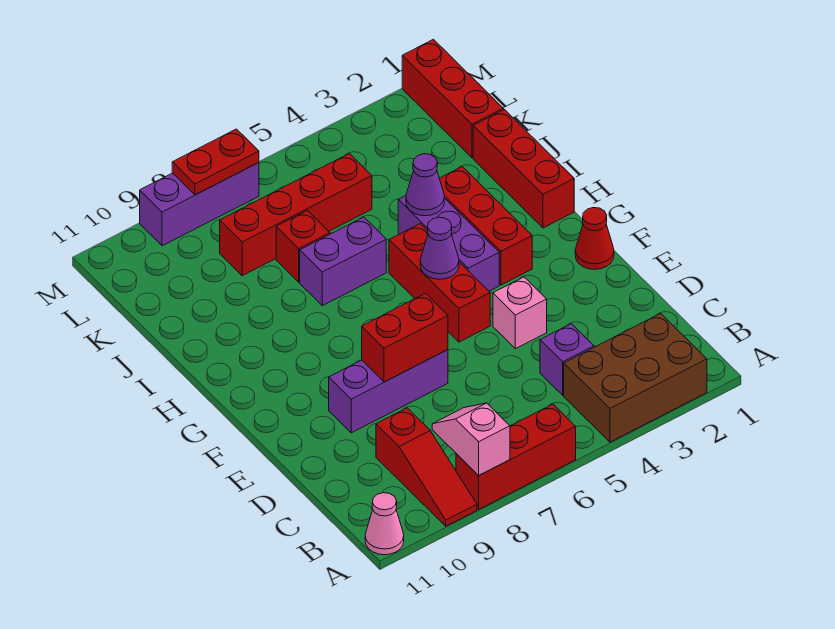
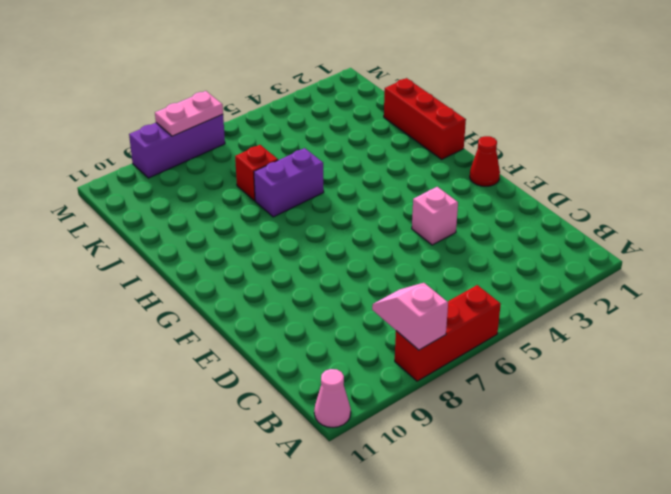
pink 1x2 plate [155,91,223,136] -> red 1x2 plate [172,129,259,195]
none -> brown 2x3 brick [564,313,707,442]
none -> red 1x3 slope [376,408,477,526]
none -> purple 1x1 brick [540,324,594,395]

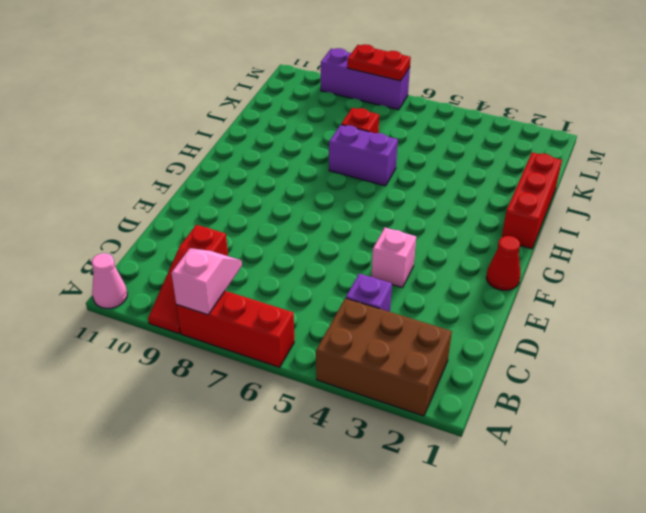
none -> purple 1x3 brick [329,350,448,433]
none -> red 1x3 brick [389,224,490,342]
none -> red 1x3 brick [439,167,532,285]

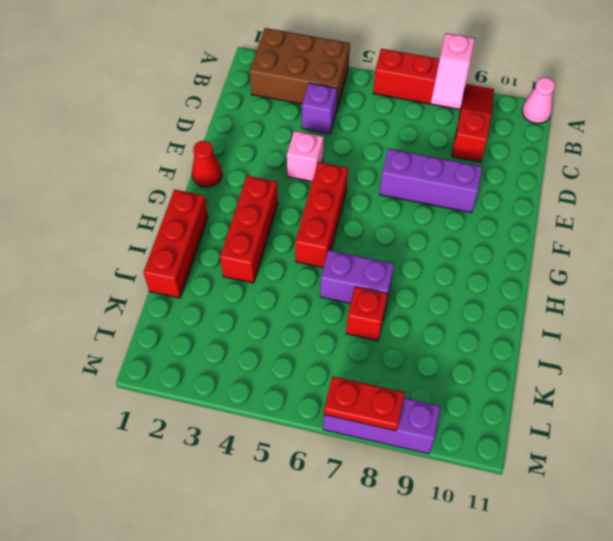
none -> purple 1x3 brick [398,196,499,291]
none -> red 1x3 brick [402,39,503,158]
none -> red 1x4 brick [220,154,372,276]

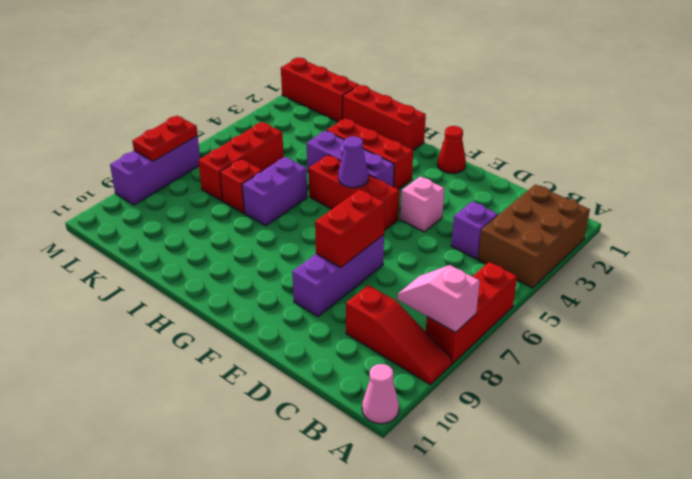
red 1x3 brick [198,122,284,201] -> red 1x4 brick [220,154,372,276]
none -> purple 1x1 cone [406,154,444,216]

